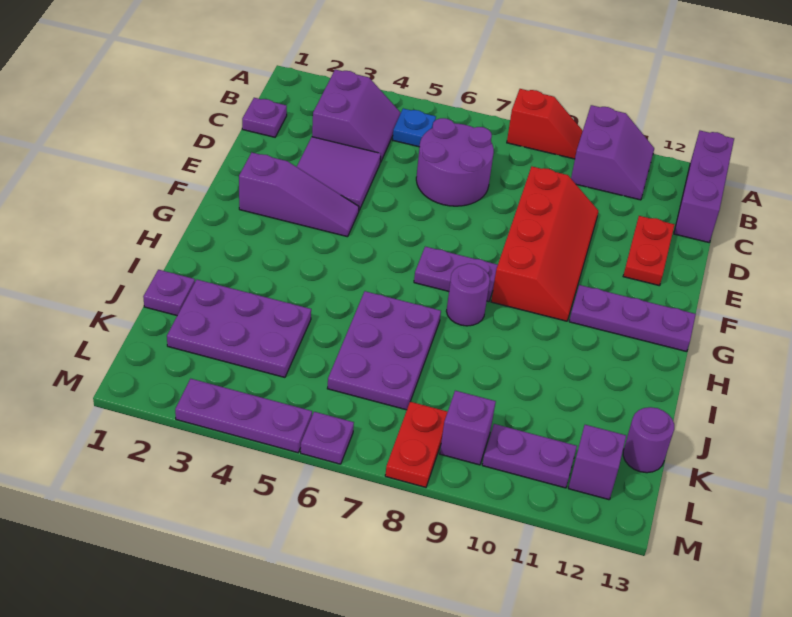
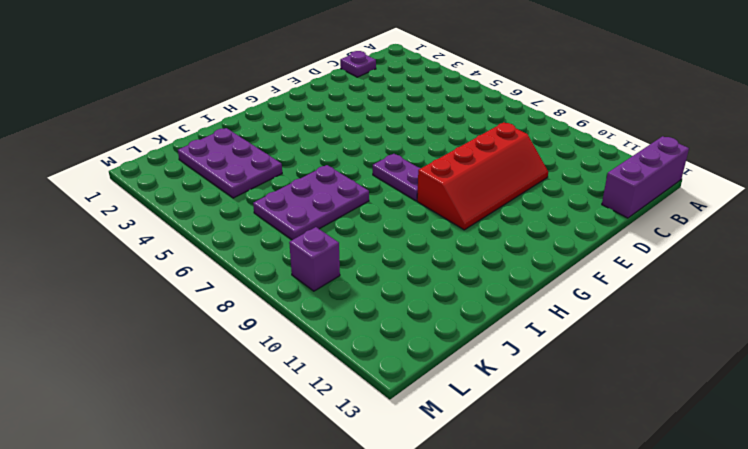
none -> red 1x2 slope [507,89,583,159]
none -> purple 2x2 slope [571,105,654,200]
none -> purple 2x2 slope [312,70,401,163]

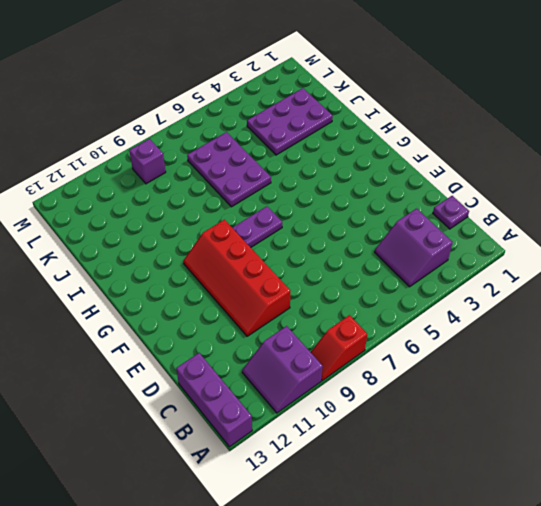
none -> blue 1x1 plate [393,109,436,147]
none -> purple 2x2 round brick [416,118,494,206]
none -> purple 2x2 tile [297,137,381,210]

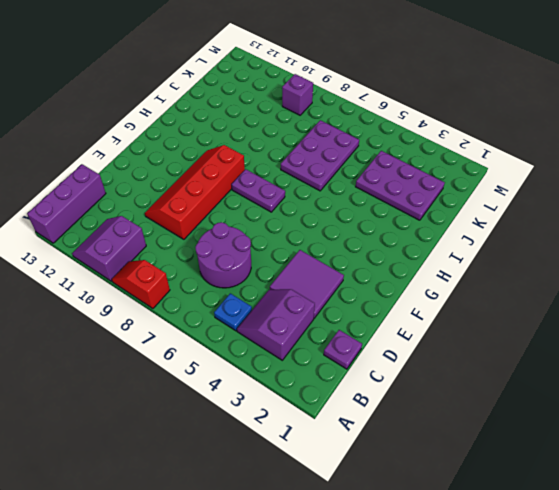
none -> red 1x2 plate [623,216,675,286]
none -> purple 1x3 slope [239,152,359,237]
none -> purple 1x3 plate [569,285,696,352]

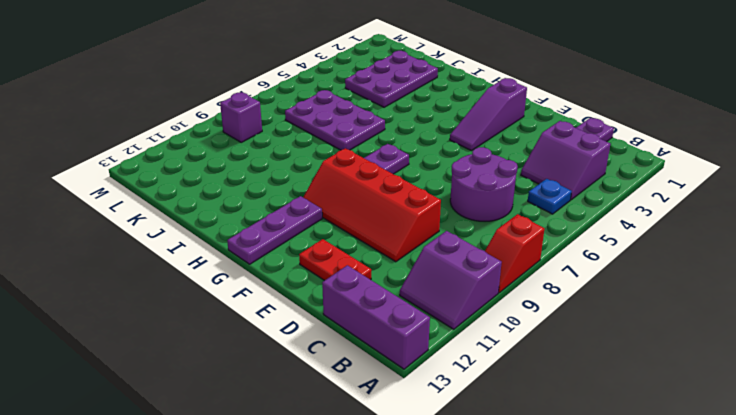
none -> purple 2x2 tile [297,137,381,210]
none -> purple 1x1 round brick [446,264,490,326]
none -> purple 1x1 plate [143,270,195,315]

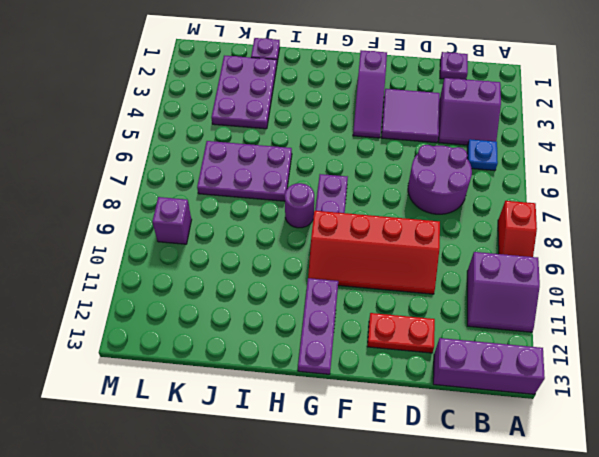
none -> purple 1x1 round brick [623,407,674,473]
none -> red 1x2 plate [385,402,448,487]
none -> purple 1x2 plate [482,424,577,488]

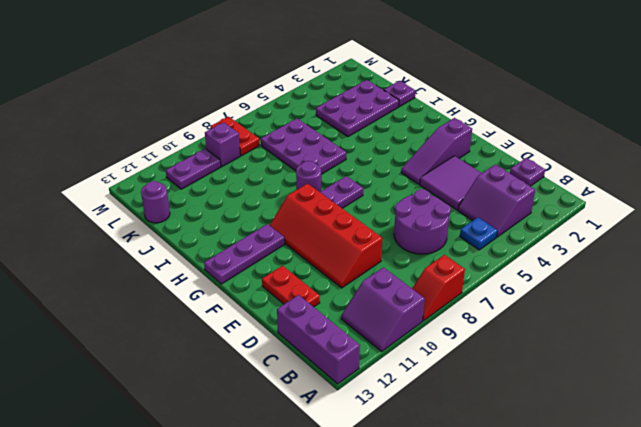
none -> purple 1x1 brick [568,425,626,500]
none -> purple 1x3 plate [175,379,312,453]
none -> purple 1x1 plate [301,412,354,464]

